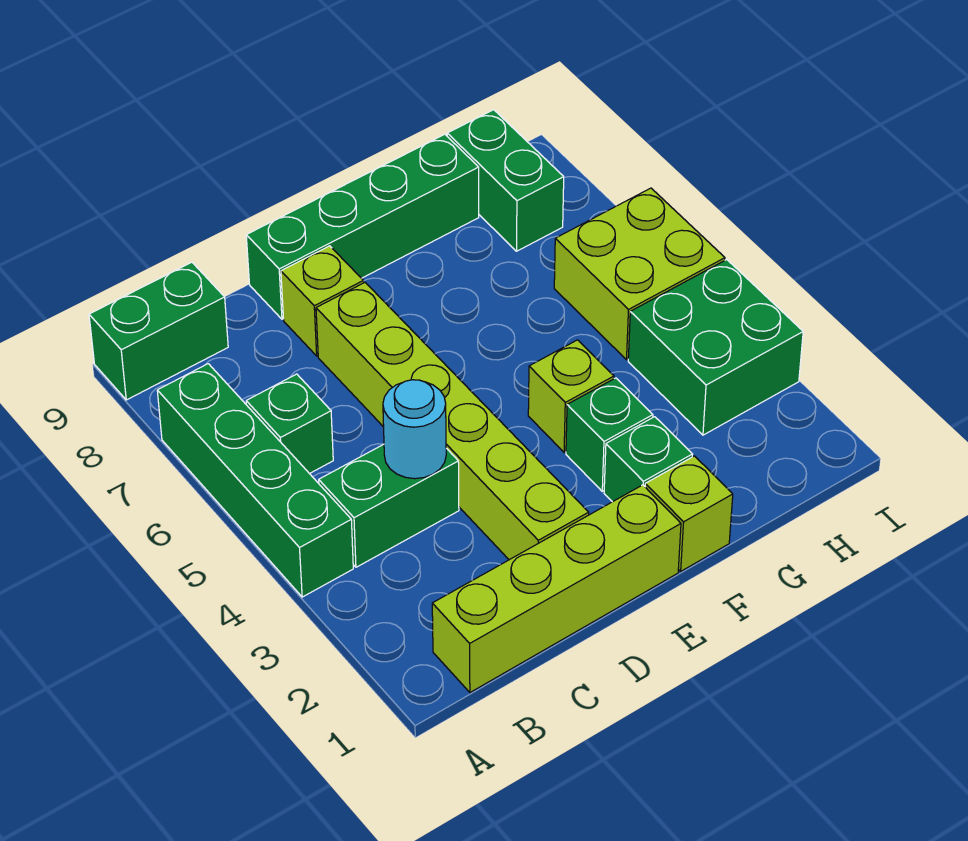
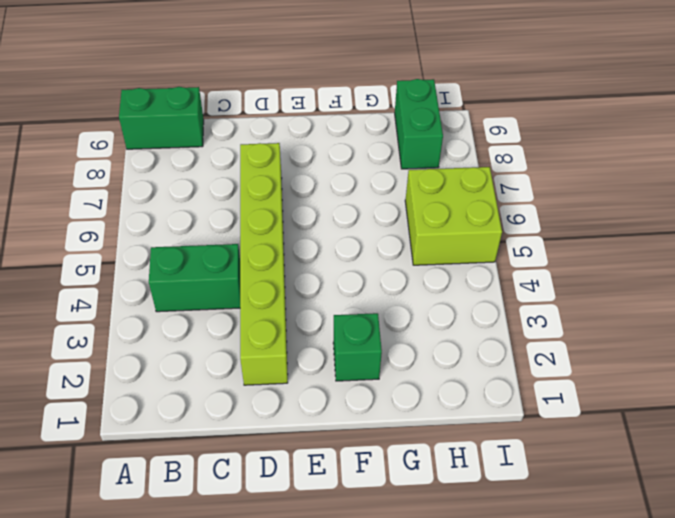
none -> green 1x4 brick [157,364,353,597]
none -> lime 1x4 brick [432,485,681,692]
none -> green 1x1 brick [246,374,333,474]

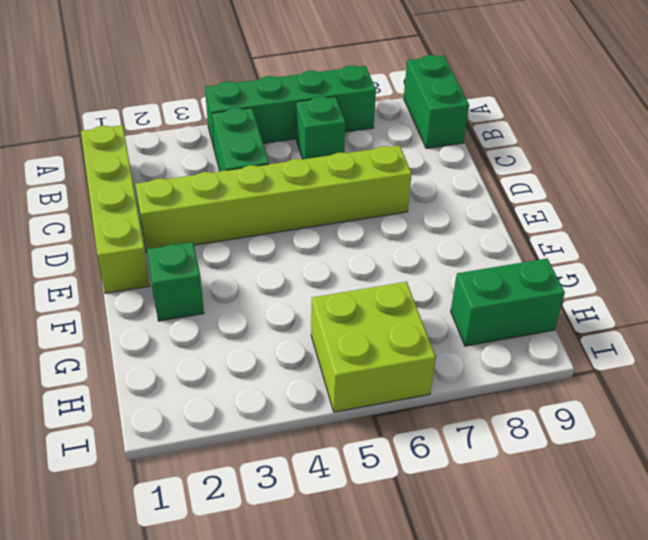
none -> lime 1x1 brick [281,246,364,356]
none -> green 1x4 brick [246,134,479,319]
none -> lime 1x1 brick [645,456,733,571]

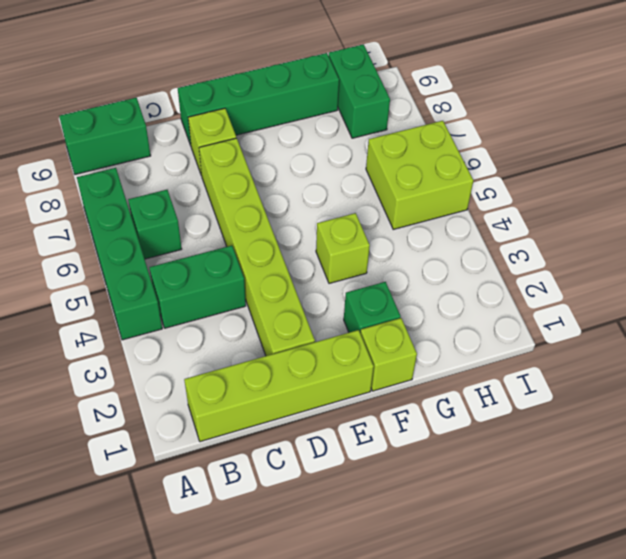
none -> green 1x1 brick [566,378,653,491]
none -> green 2x2 brick [628,260,803,435]
none -> cyan 1x1 round brick [383,380,446,479]

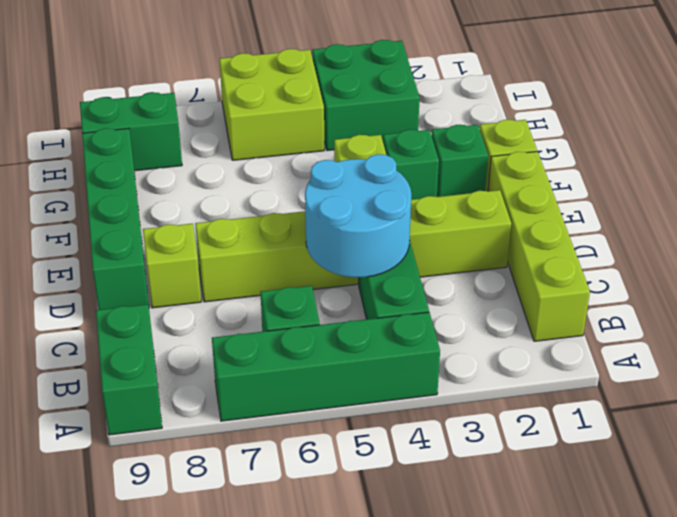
cyan 2x2 round brick [305,154,411,278] -> cyan 1x1 round brick [383,380,446,479]

